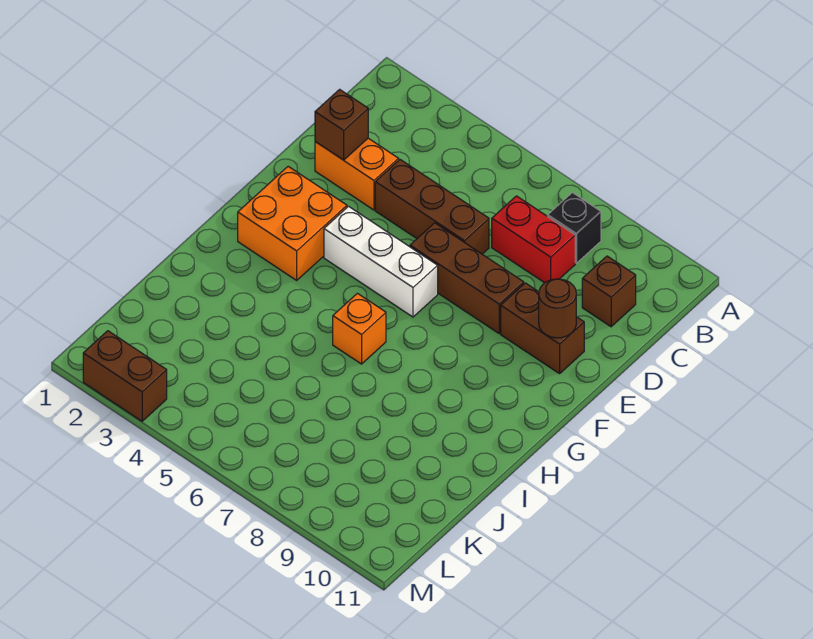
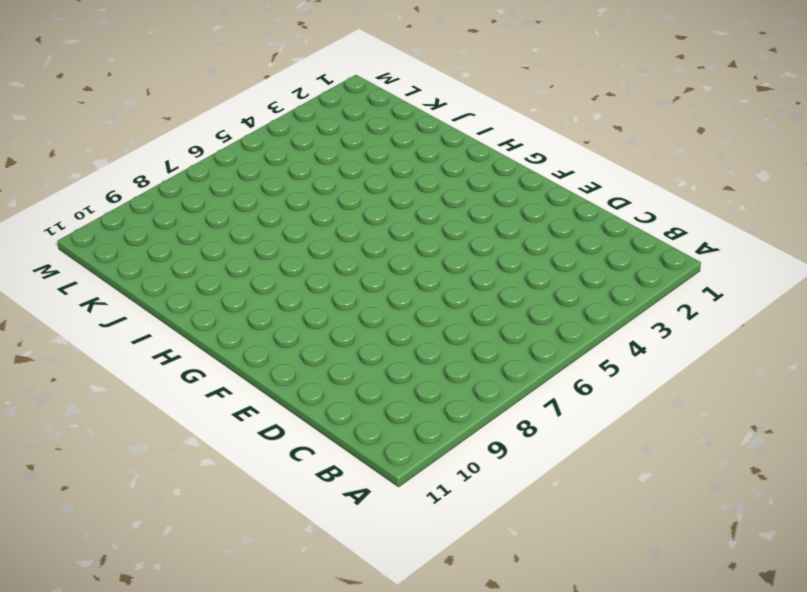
none -> black 1x1 brick [548,192,601,263]
none -> red 1x2 brick [492,196,575,283]
none -> brown 1x1 brick [582,256,636,327]

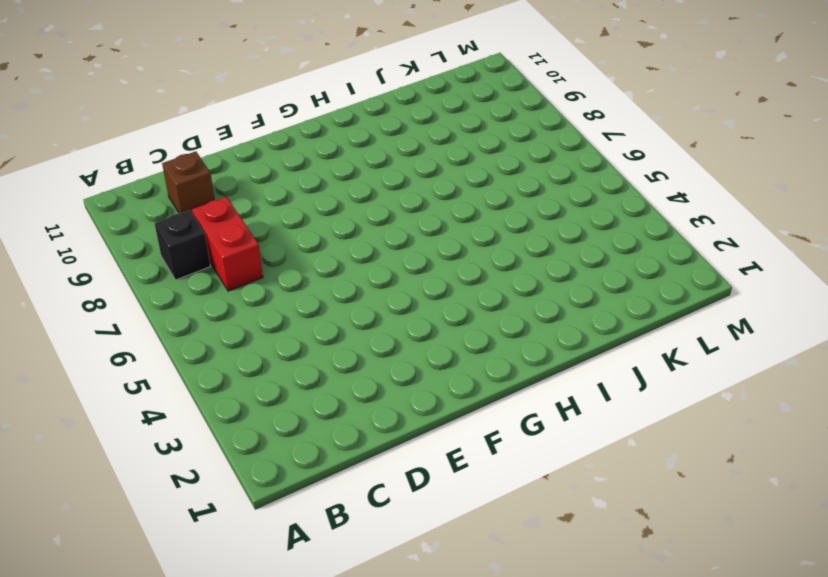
none -> orange 1x2 brick [315,138,399,210]
none -> brown 1x3 brick [375,160,489,254]
none -> brown 1x3 brick [410,223,524,333]

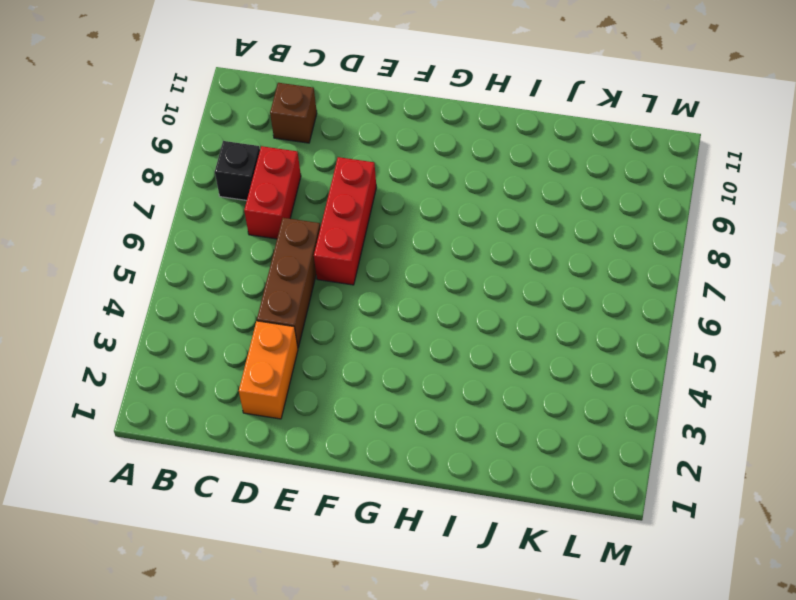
red 1x3 brick [314,157,376,285] -> brown 1x3 brick [410,223,524,333]
none -> brown 1x2 brick [501,283,584,374]
none -> orange 2x2 brick [238,166,347,280]
none -> white 1x3 brick [324,206,438,317]

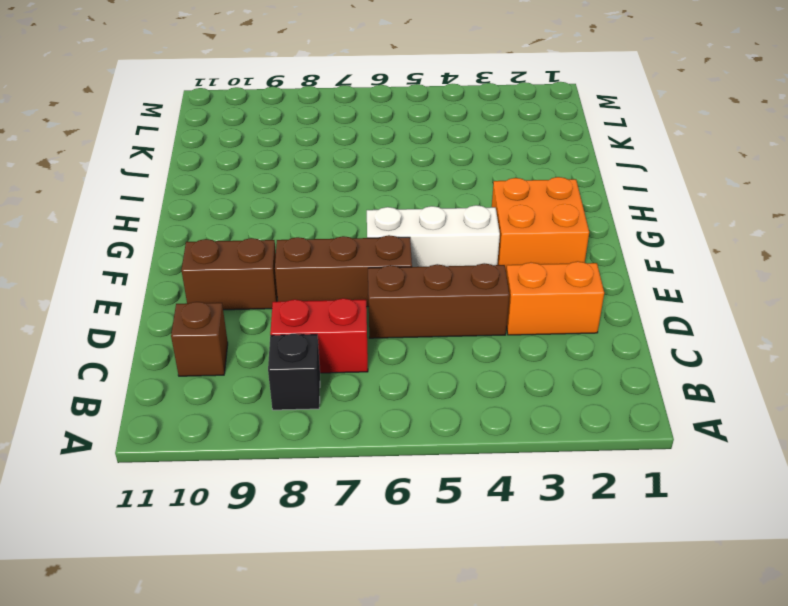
none -> orange 1x1 brick [333,293,386,364]
none -> brown 1x2 brick [83,331,167,421]
none -> brown 1x1 brick [315,89,368,160]

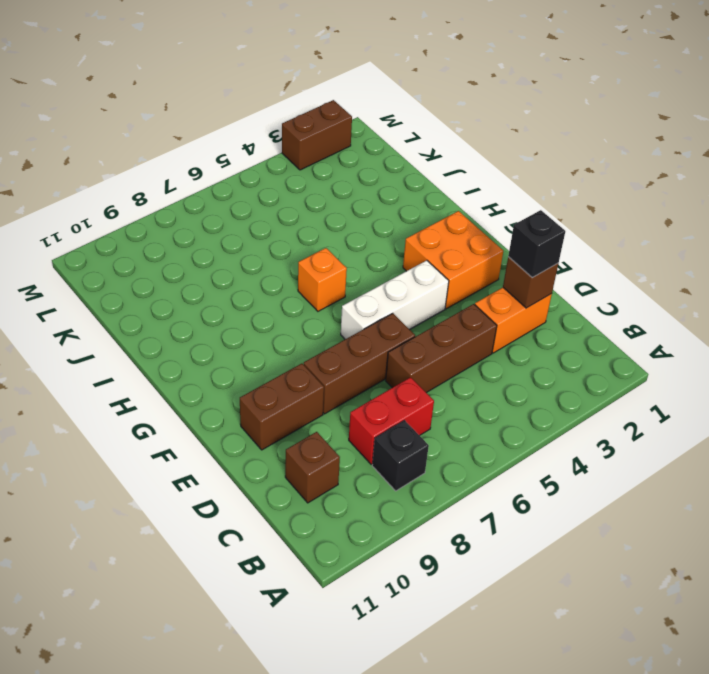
black 1x1 brick [508,210,565,278] -> none
none -> brown 1x1 round brick [539,279,576,338]

